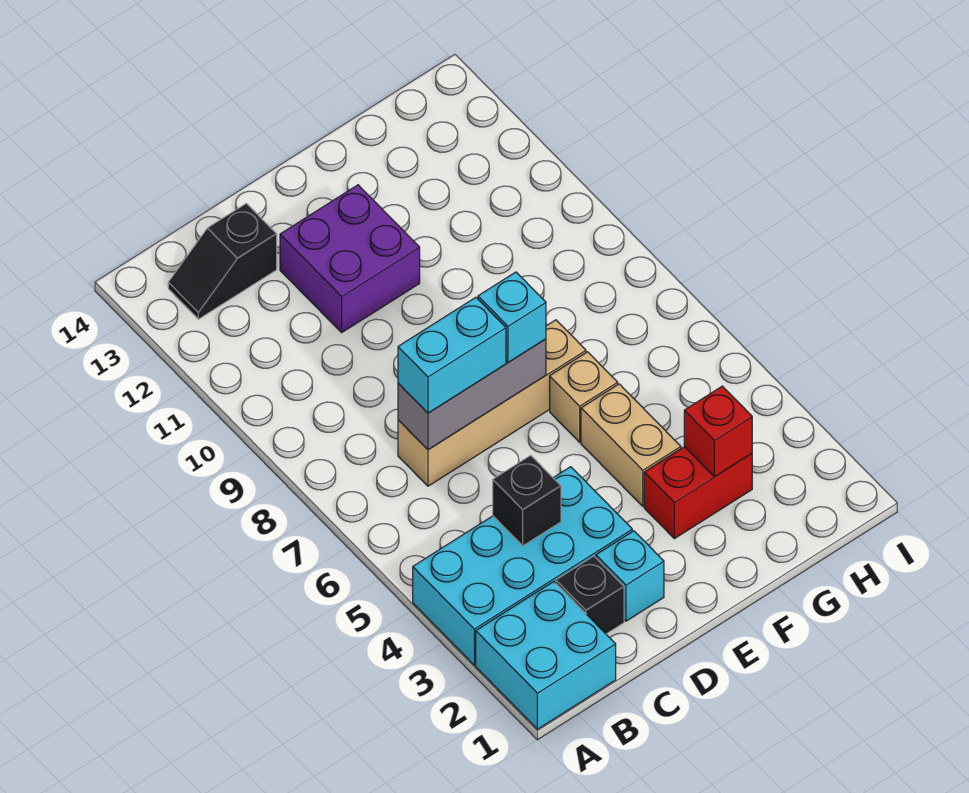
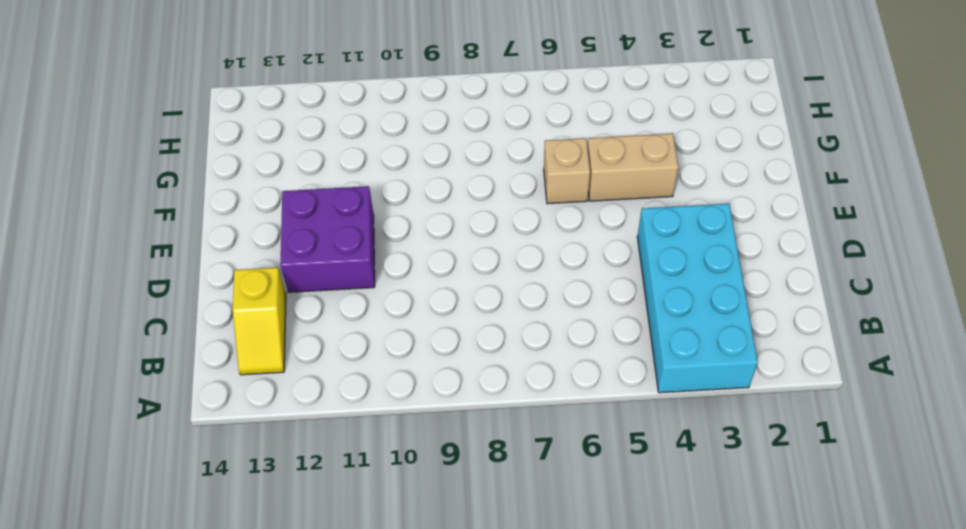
yellow 1x2 slope [233,267,286,375] -> black 1x2 slope [168,203,277,319]
none -> cyan 2x2 brick [476,582,616,729]
none -> black 1x1 brick [556,556,624,634]
none -> tan 1x4 brick [398,320,586,486]

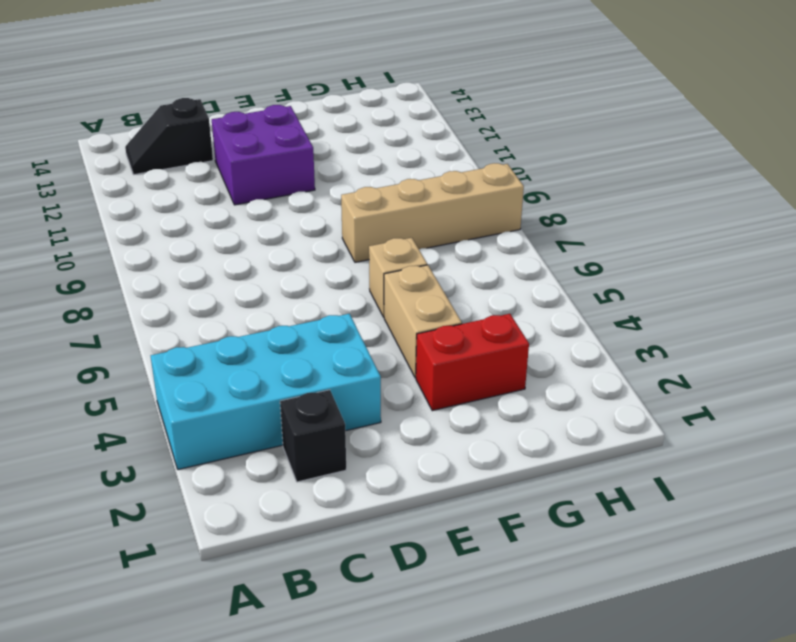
tan 1x4 brick [341,163,524,262] -> tan 1x4 brick moved to [398,320,586,486]
none -> cyan 2x2 brick [476,582,616,729]
none -> cyan 1x1 brick [596,531,664,621]
none -> black 1x1 brick [493,455,561,546]

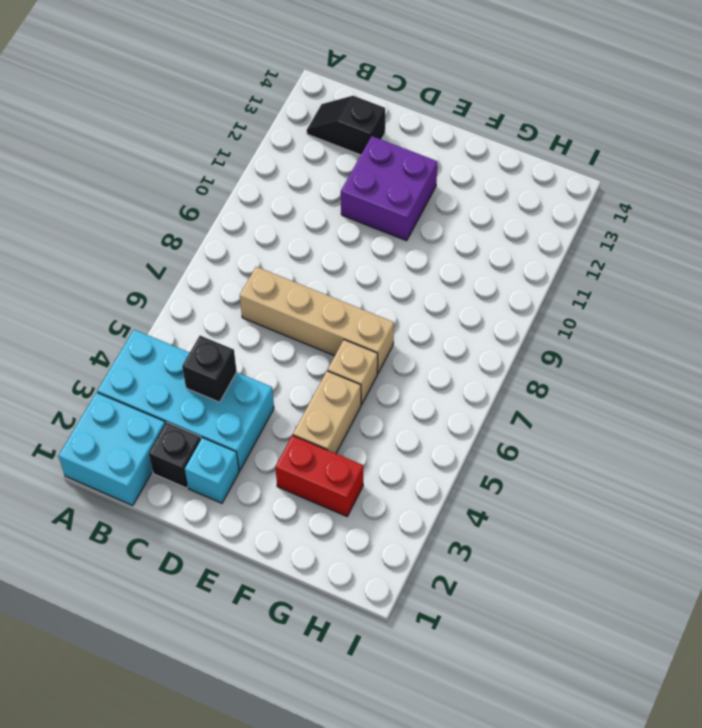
none -> grey 1x3 brick [398,339,546,450]
none -> red 1x1 brick [684,386,752,477]
none -> cyan 1x2 brick [398,297,506,413]

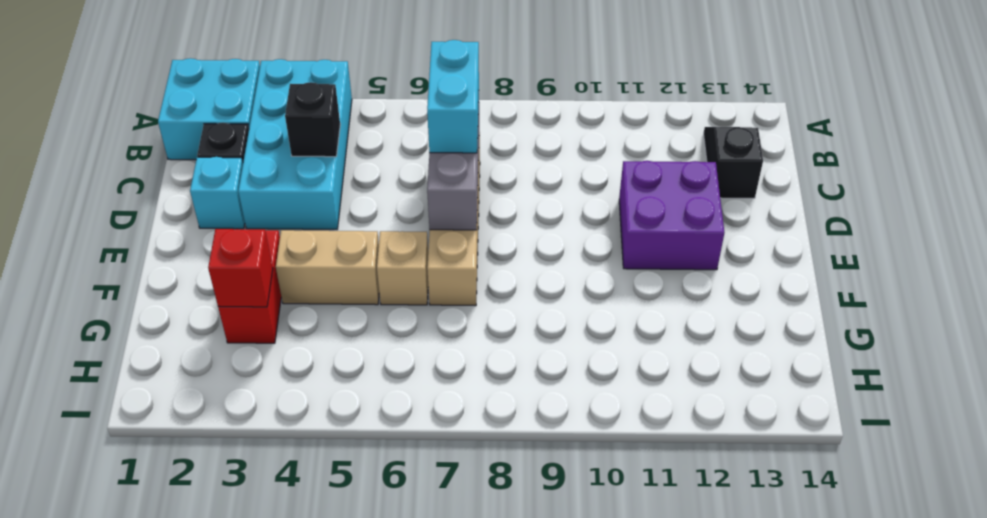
none -> cyan 1x1 brick [478,272,546,362]

